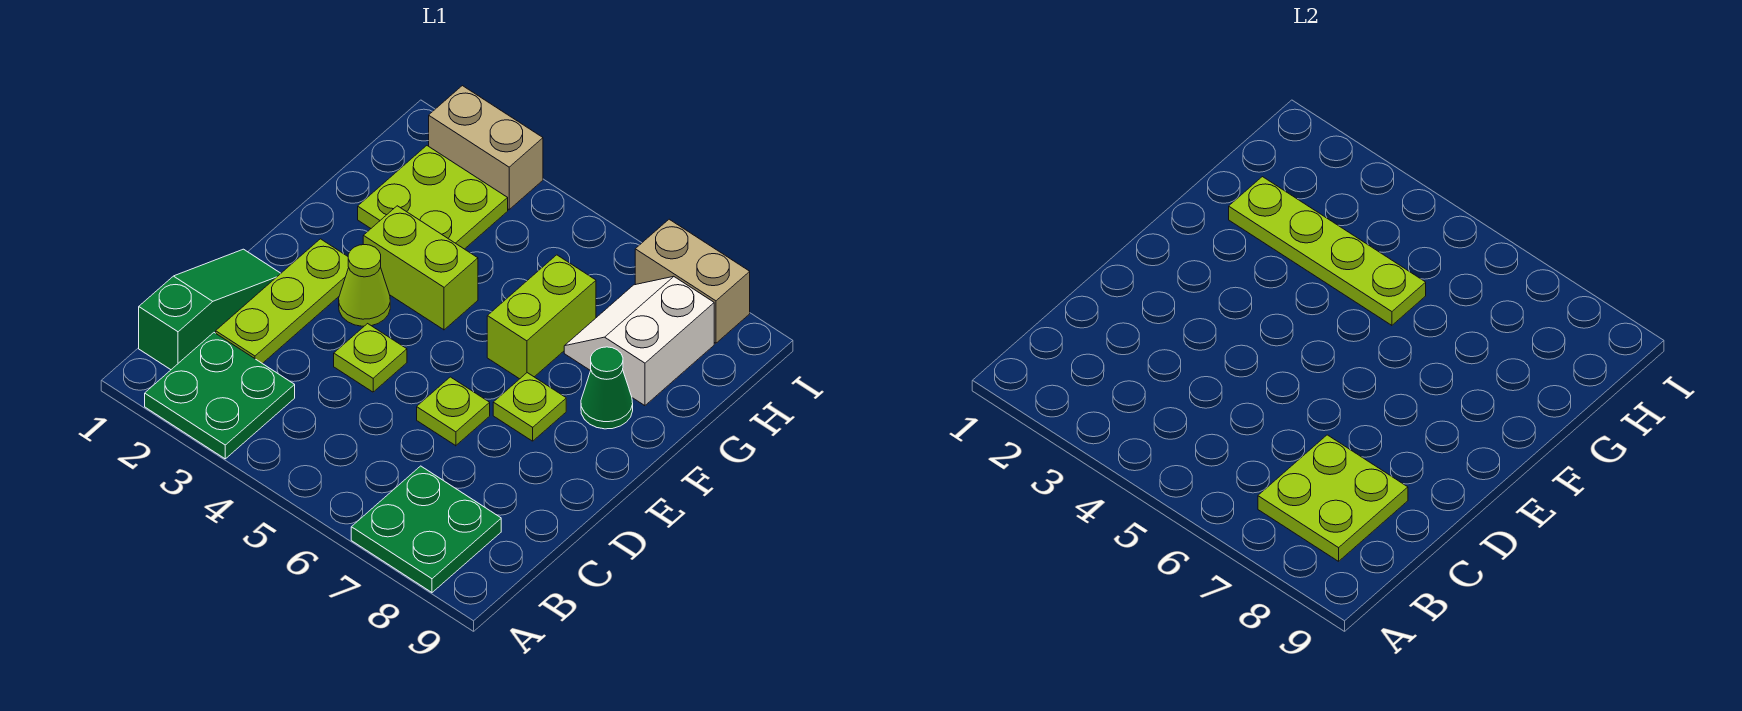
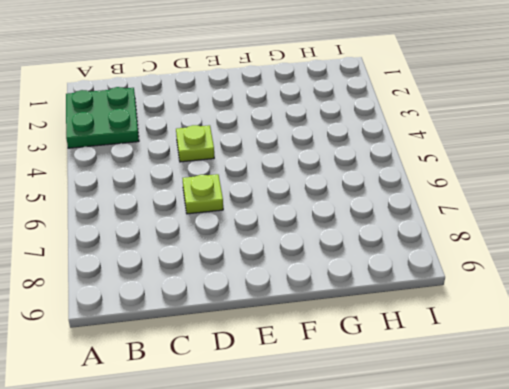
none -> green 2x2 plate [351,466,501,592]
none -> green 1x3 slope [139,249,281,370]
none -> lime 1x3 plate [216,239,349,363]

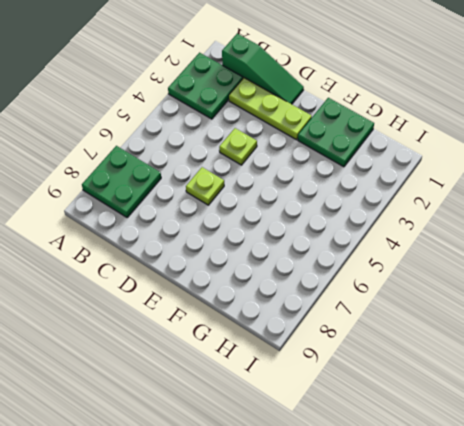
green 2x2 plate [298,98,374,167] -> lime 2x2 plate [358,146,508,249]
none -> lime 1x1 cone [339,245,390,326]
none -> lime 1x1 plate [493,373,566,441]
none -> lime 1x2 brick [363,206,478,330]

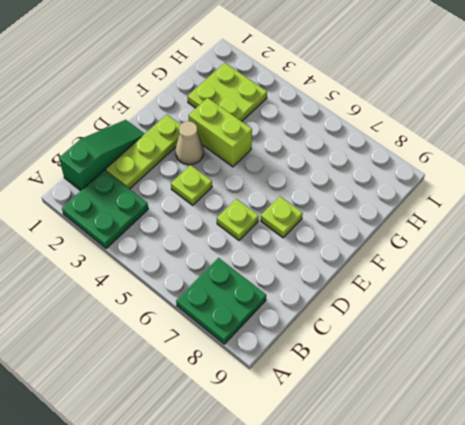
tan 1x1 cone [176,121,204,165] -> lime 1x1 cone [339,245,390,326]
none -> lime 1x2 brick [487,255,596,379]
none -> green 1x1 cone [581,347,633,429]
none -> white 2x2 slope [564,277,714,406]

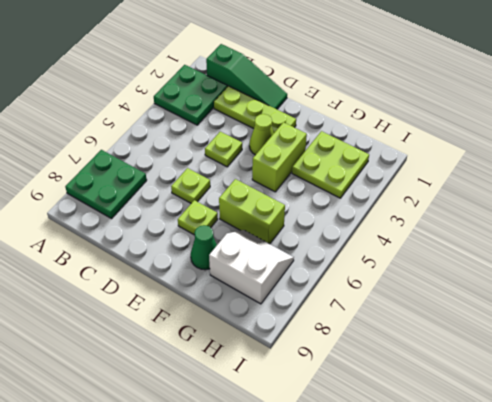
none -> tan 1x2 brick [429,86,543,210]
none -> tan 1x2 brick [635,219,750,343]
none -> lime 2x2 plate [1258,435,1408,561]

